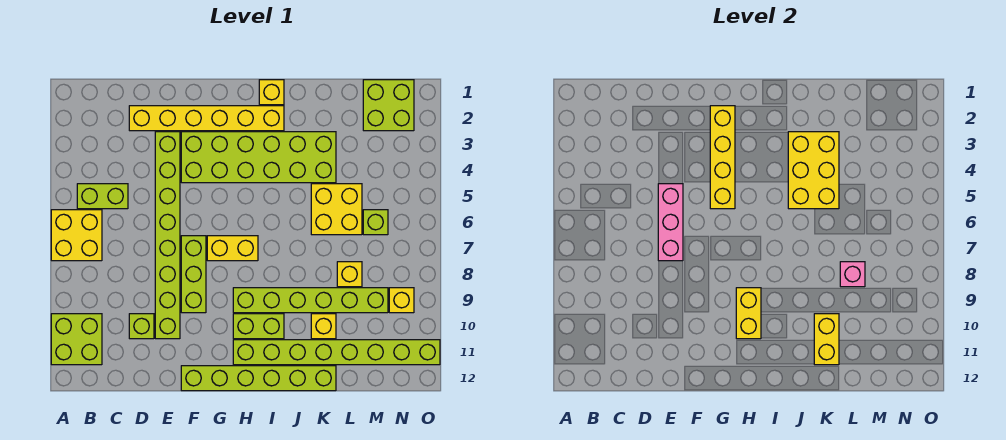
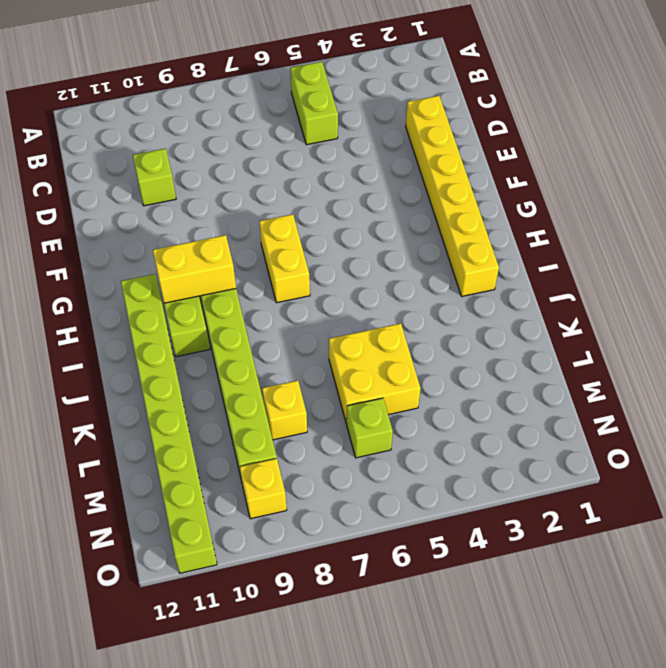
none -> yellow 2x2 brick [51,210,102,261]
none -> lime 2x2 brick [51,314,102,365]
none -> lime 1x8 brick [155,132,180,339]

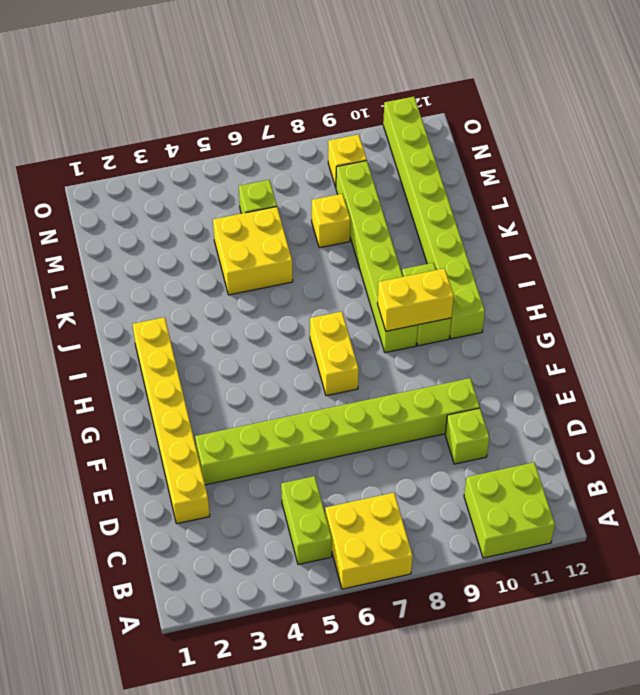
none -> lime 2x6 brick [181,132,336,183]
none -> lime 1x3 brick [181,236,206,313]
none -> lime 1x6 brick [181,366,336,391]

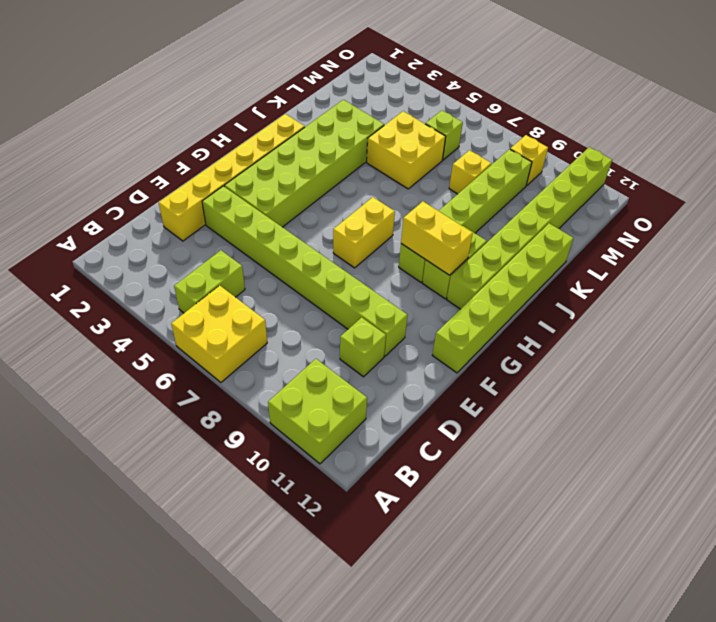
none -> lime 1x3 brick [181,236,206,313]
none -> yellow 1x1 brick [259,80,284,105]
none -> yellow 1x1 brick [311,314,336,339]

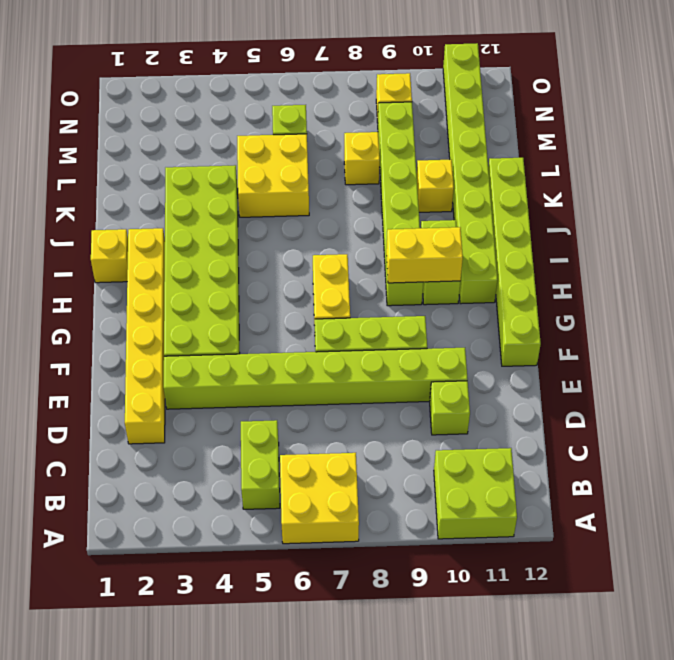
none -> lime 2x2 brick [363,80,414,131]
none -> pink 1x3 brick [658,184,683,261]
none -> yellow 1x4 brick [710,106,735,209]

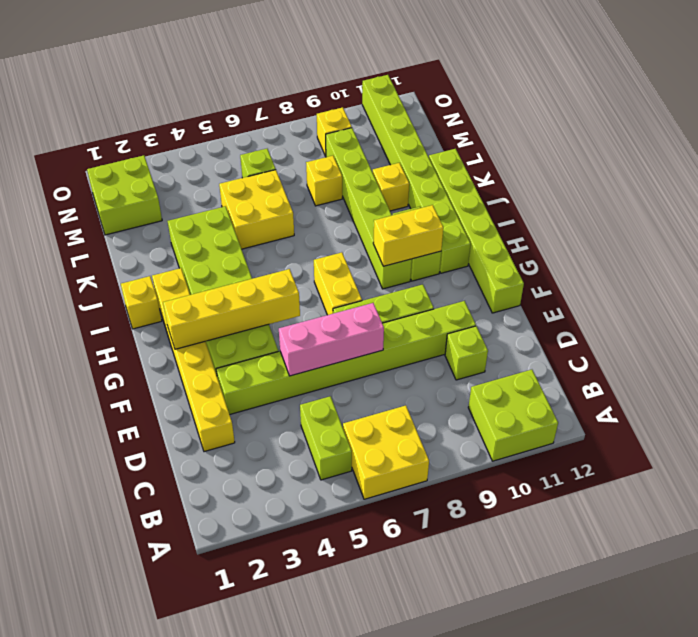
none -> yellow 2x3 brick [788,132,839,209]
none -> yellow 1x2 brick [814,314,839,365]
none -> pink 1x1 brick [840,262,865,287]

